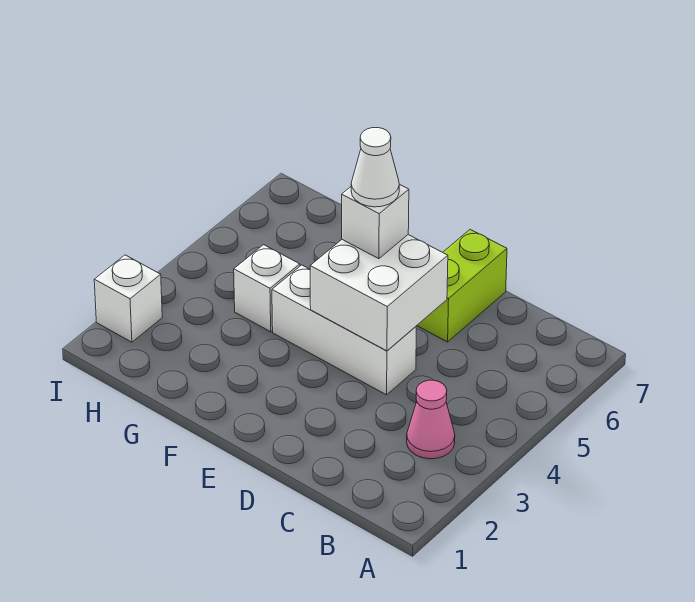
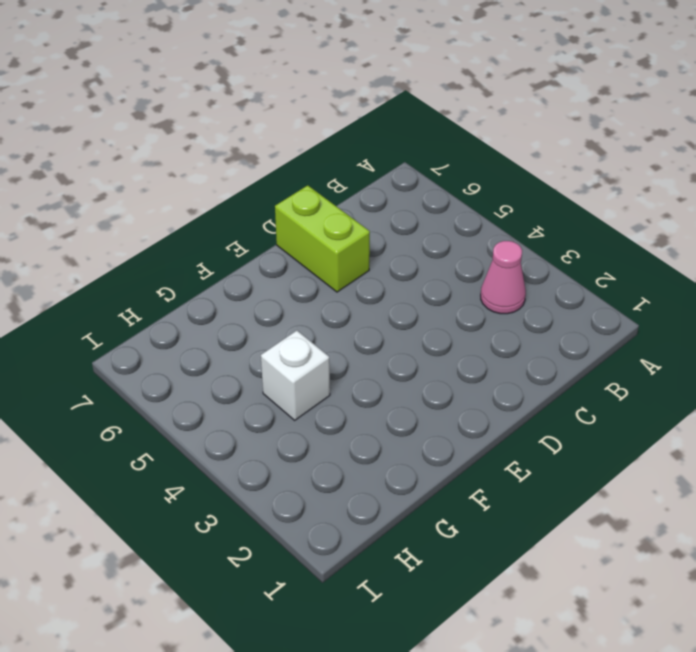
none -> white 1x3 brick [272,265,416,395]
none -> white 1x1 brick [94,255,162,342]

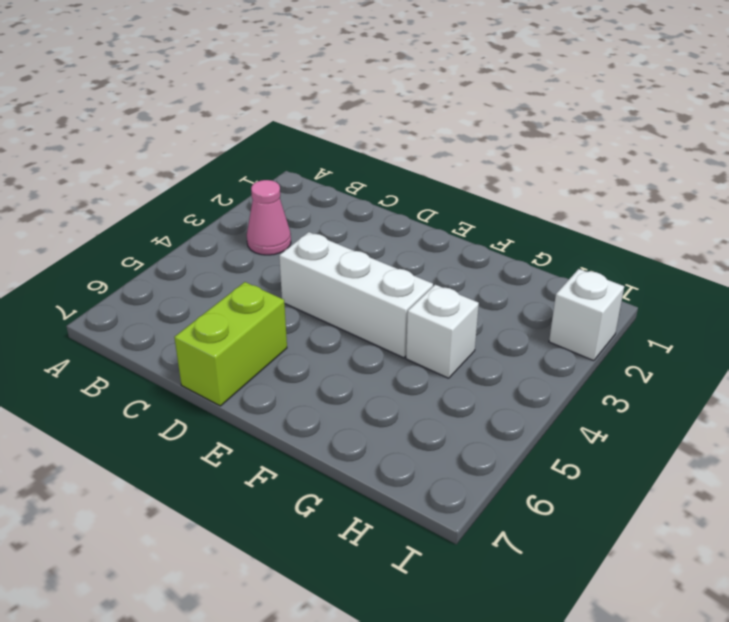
none -> white 2x2 brick [310,235,448,351]
none -> white 1x1 brick [342,184,409,259]

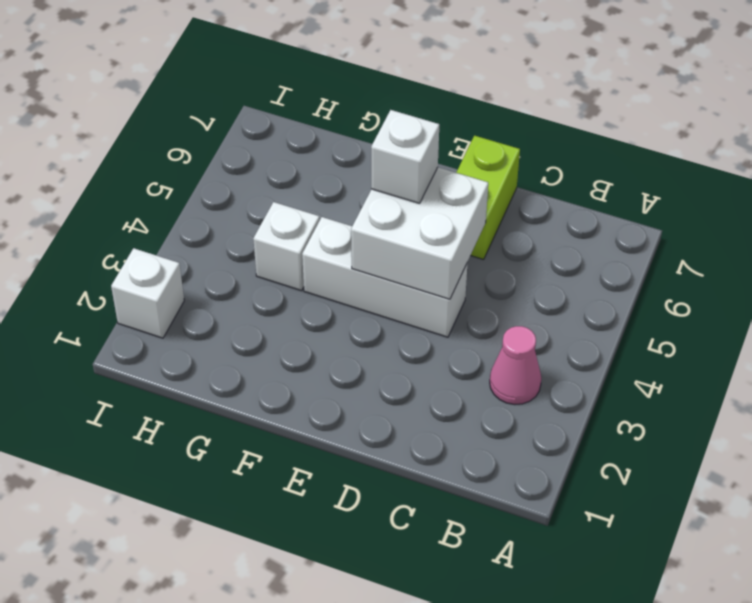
none -> white 1x1 cone [351,128,399,207]

